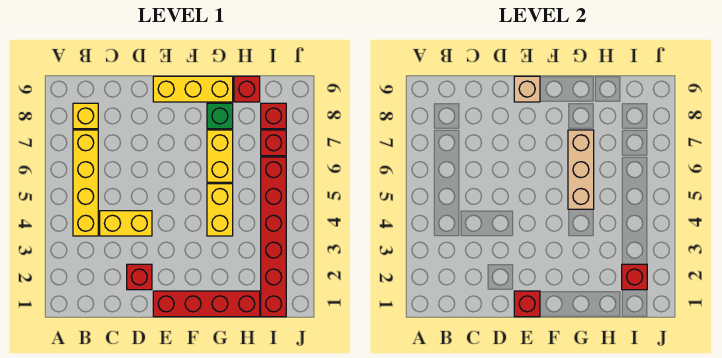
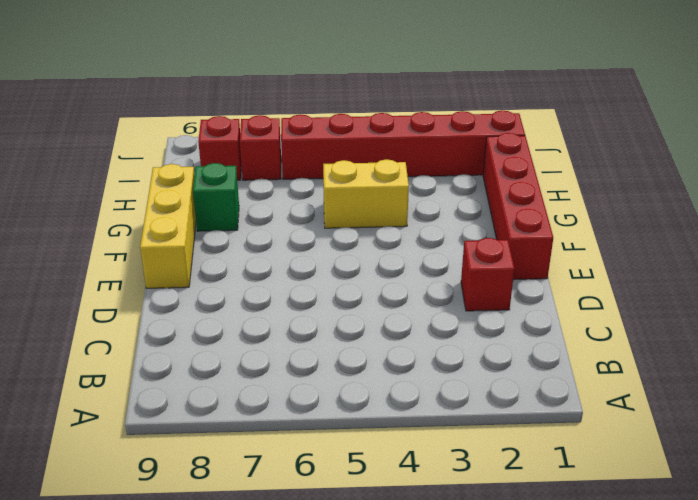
none -> yellow 1x4 brick [73,130,98,236]
none -> yellow 1x1 brick [73,103,98,129]
none -> yellow 1x2 brick [100,211,152,236]

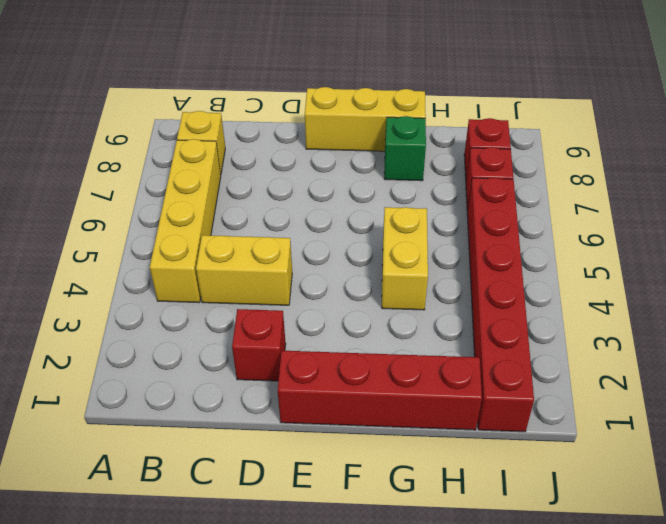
none -> yellow 1x2 brick [207,130,233,182]
none -> red 1x1 brick [234,76,260,102]
none -> red 1x1 brick [514,291,540,317]

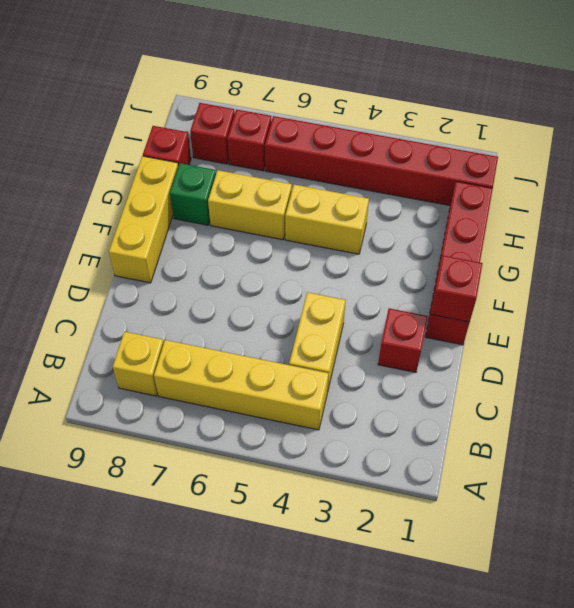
none -> tan 1x1 brick [514,76,540,102]
none -> tan 1x3 brick [568,130,594,209]
none -> red 1x1 brick [622,264,647,290]

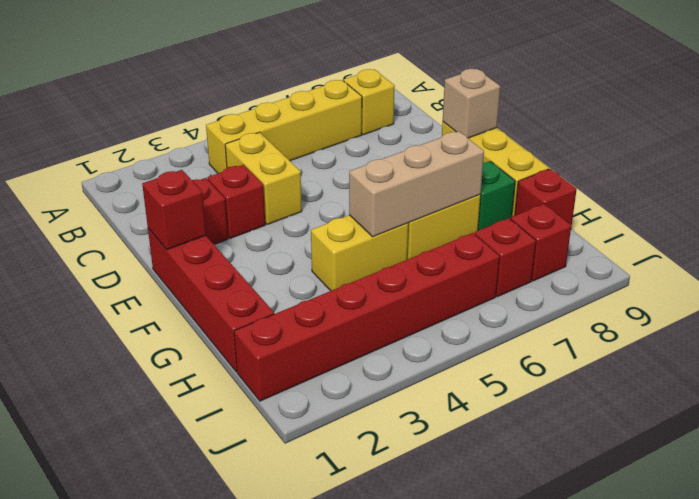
red 1x1 brick [208,165,265,238] -> red 1x1 brick moved to [622,264,647,290]

